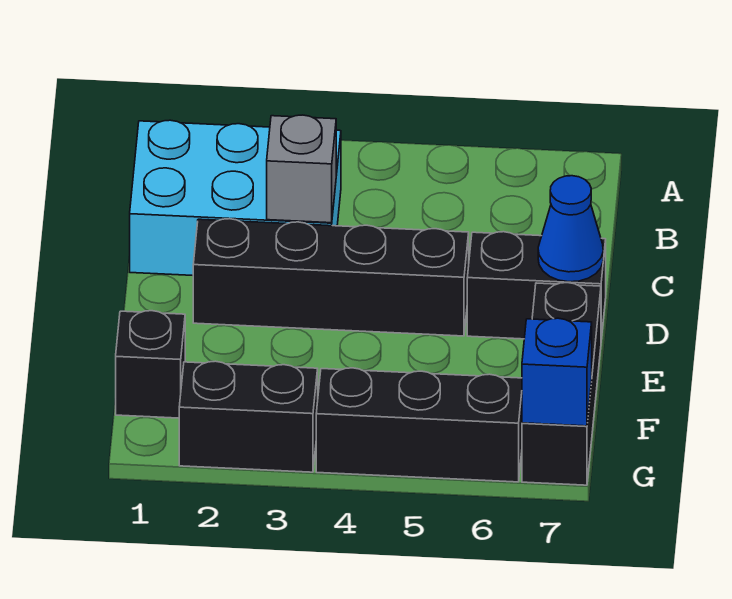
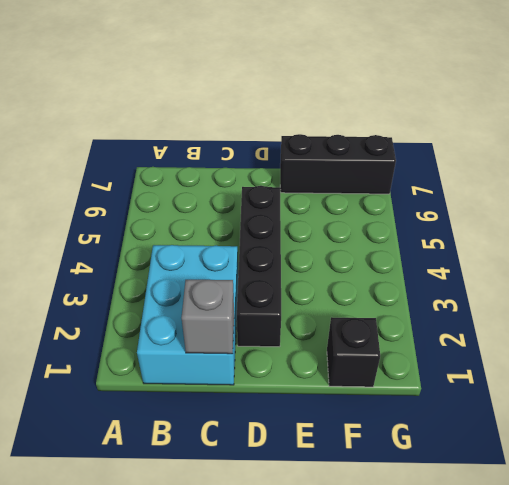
grey 1x1 brick [181,280,234,354] -> grey 1x1 brick moved to [267,115,336,223]
none -> black 1x2 brick [467,232,606,339]
none -> black 1x2 brick [179,361,318,472]

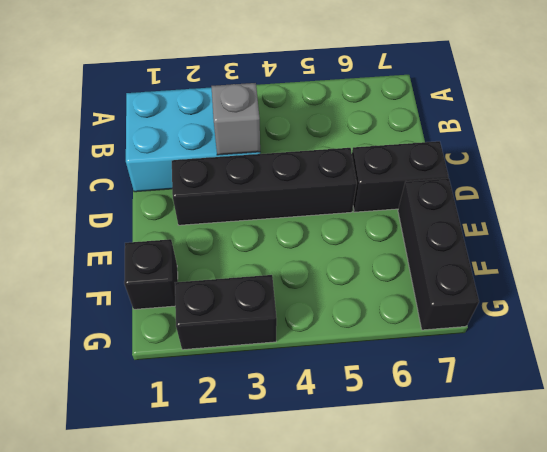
none -> black 1x3 brick [316,368,522,482]
none -> blue 1x1 cone [538,176,603,282]

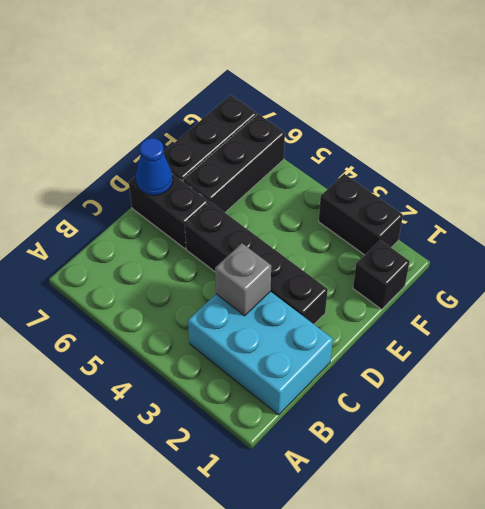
black 1x3 brick [183,114,285,212] -> black 1x3 brick turned to [316,368,522,482]
none -> blue 1x1 brick [522,318,592,426]

